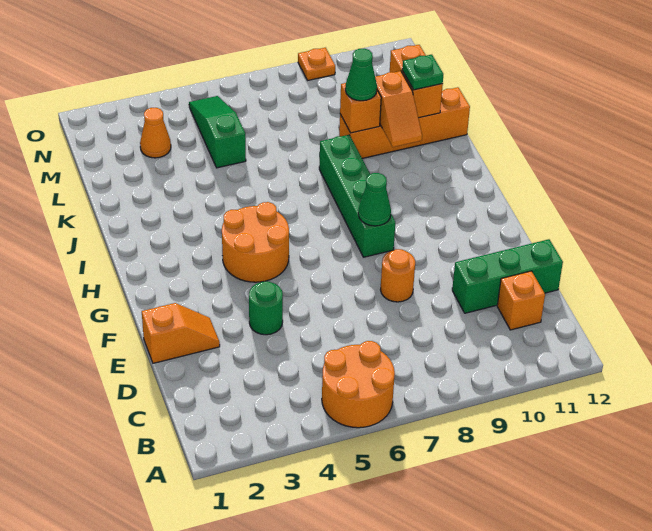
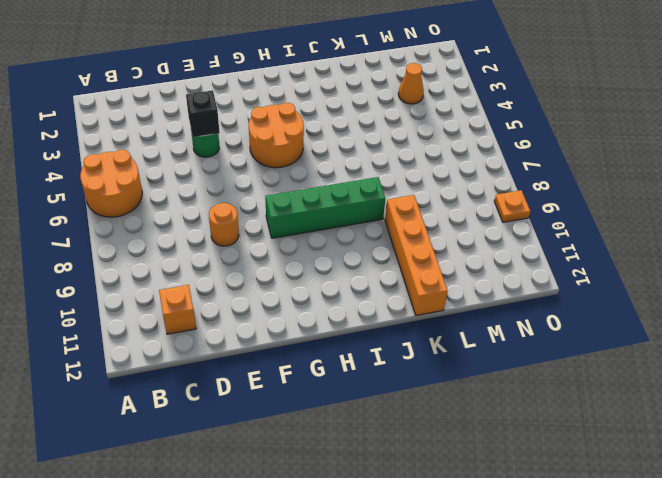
black 1x1 brick [186,90,220,137] -> none
none -> green 1x3 brick [452,239,563,313]
none -> orange 1x2 slope [142,303,220,363]
none -> green 1x3 slope [189,96,246,168]

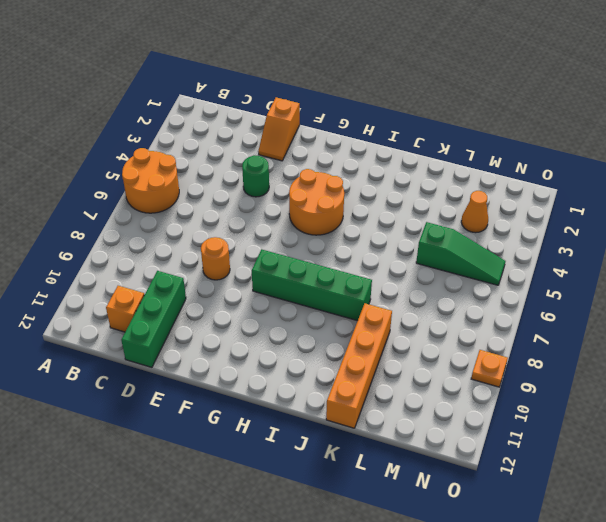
none -> green 1x1 cone [358,173,391,226]
none -> orange 1x2 slope [375,71,422,147]
none -> orange 1x1 brick [340,83,381,133]

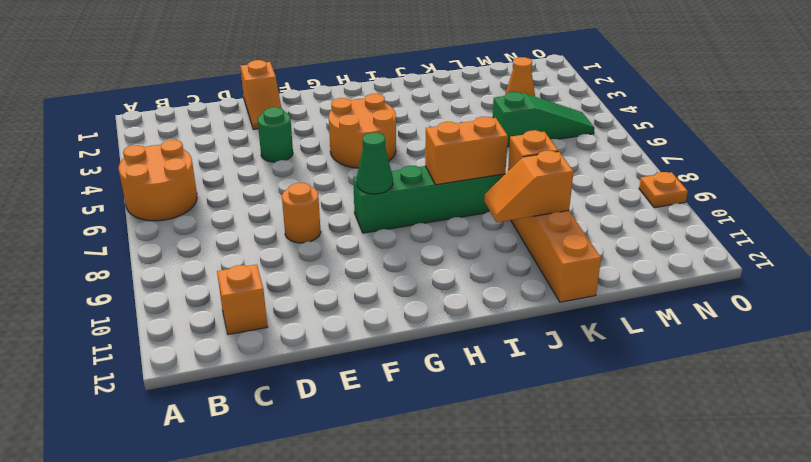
orange 1x2 brick [425,117,508,185] -> orange 1x2 brick moved to [390,45,443,118]
none -> green 1x3 brick [452,239,563,313]
none -> green 1x1 cone [345,49,377,101]
none -> green 1x1 plate [402,55,443,90]

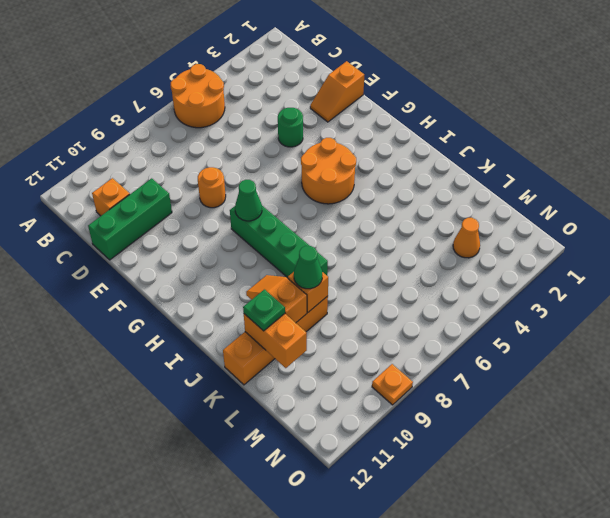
none -> green 1x3 slope [189,96,246,168]

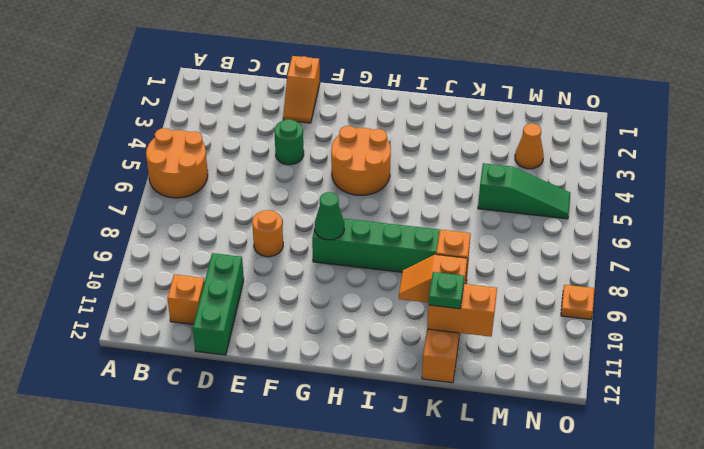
none -> green 1x1 cone [345,49,377,101]

